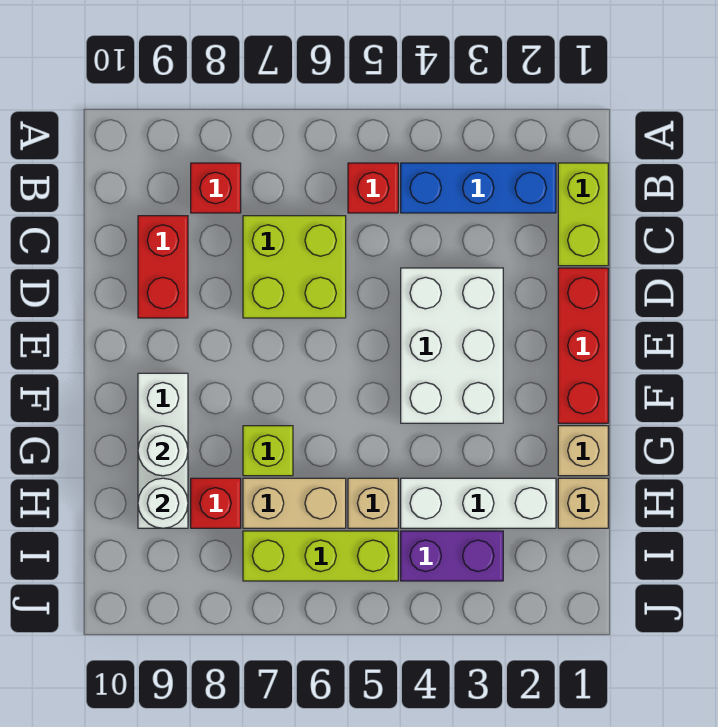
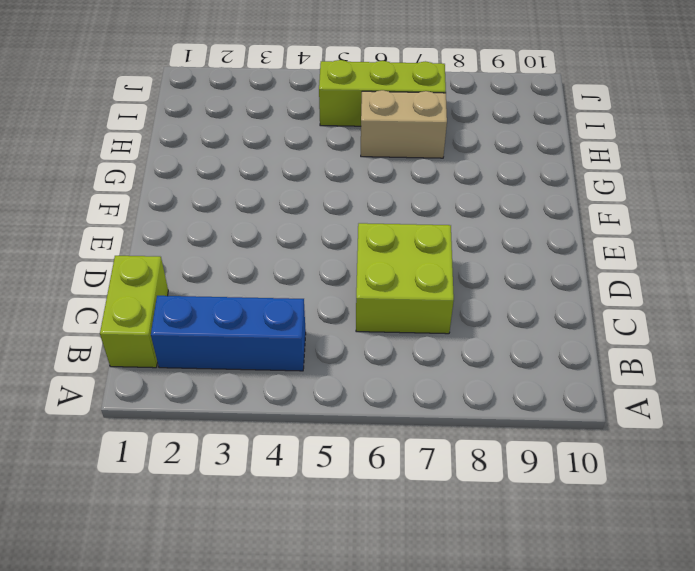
none -> red 1x1 brick [348,163,398,213]
none -> red 1x1 brick [191,163,241,213]
none -> red 1x2 brick [138,216,188,318]

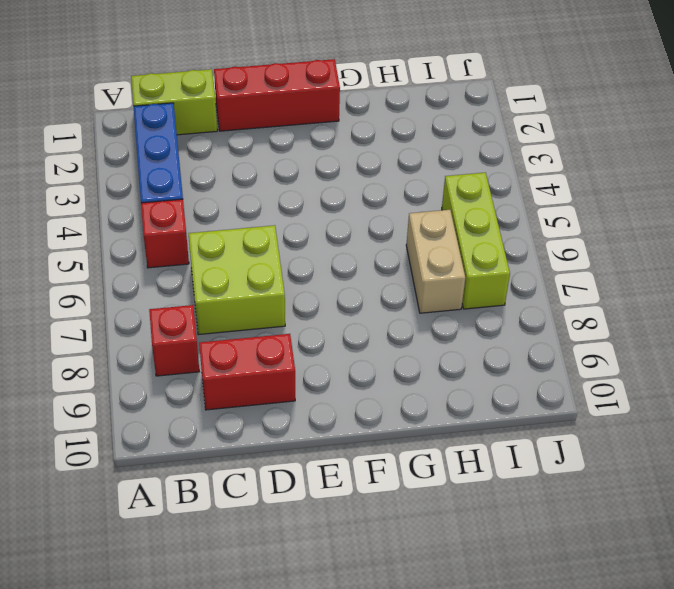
none -> white 2x3 brick [401,268,503,423]
none -> white 1x3 brick [138,373,188,528]
none -> tan 1x1 brick [558,426,608,476]

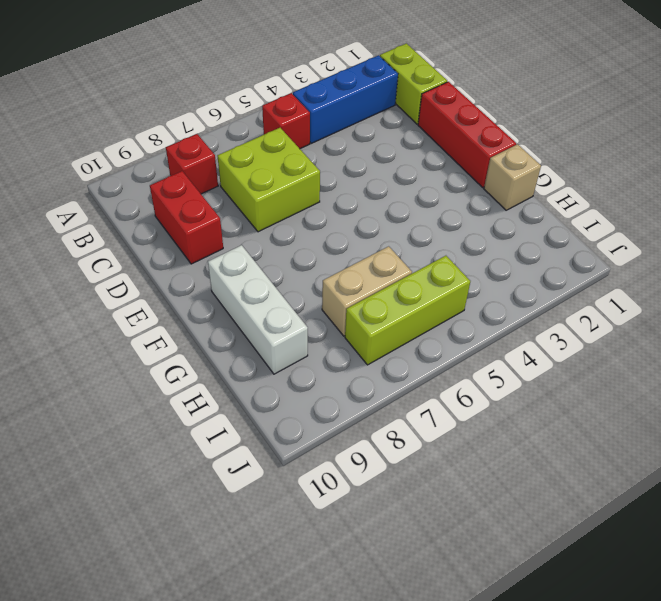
none -> white 2x3 brick [401,268,503,423]
none -> lime 1x1 brick [243,426,293,476]
none -> tan 1x1 brick [558,478,608,528]

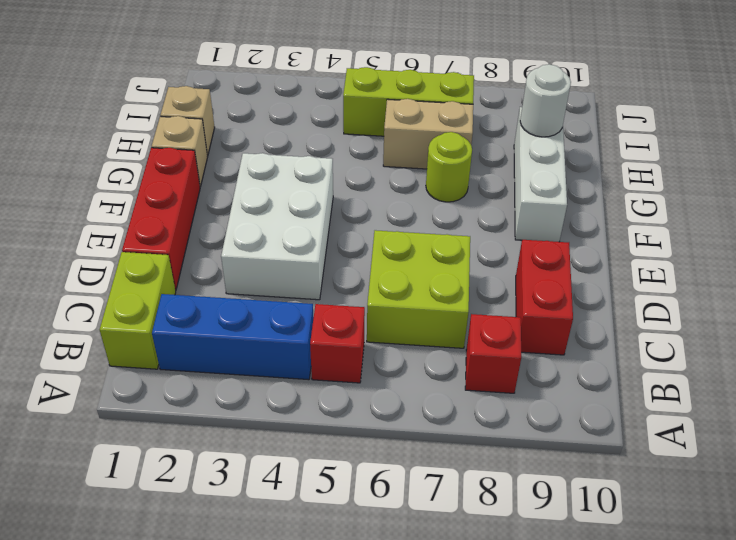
lime 1x1 round brick [426,132,472,202] -> lime 1x1 brick [243,426,293,476]
none -> white 1x3 brick [401,478,556,528]
none -> tan 1x1 brick [348,478,398,528]
none -> red 1x1 brick [191,478,241,528]

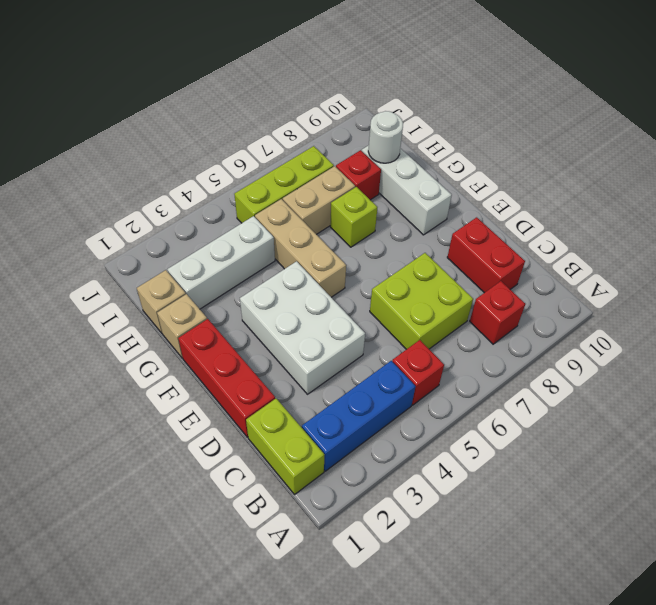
tan 1x3 brick [255,199,346,297] -> tan 1x1 brick [348,478,398,528]
none -> purple 1x2 brick [401,531,503,581]
none -> white 1x1 round brick [138,426,188,476]

